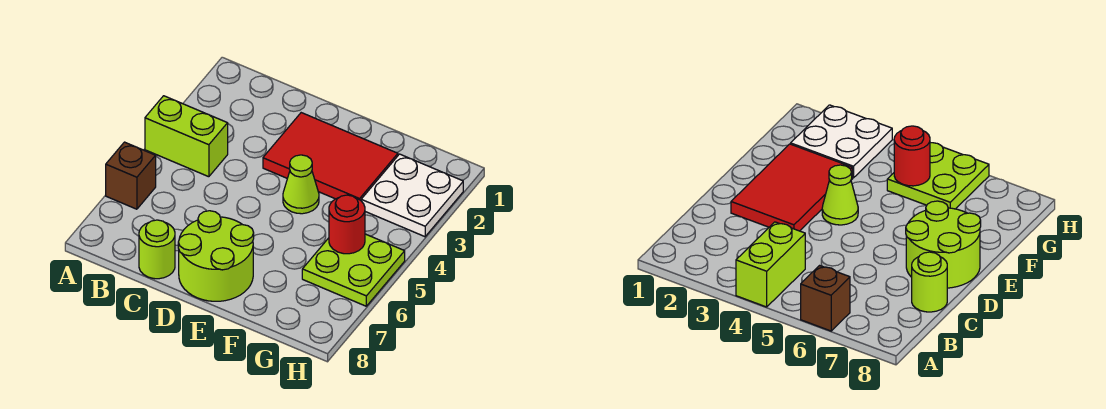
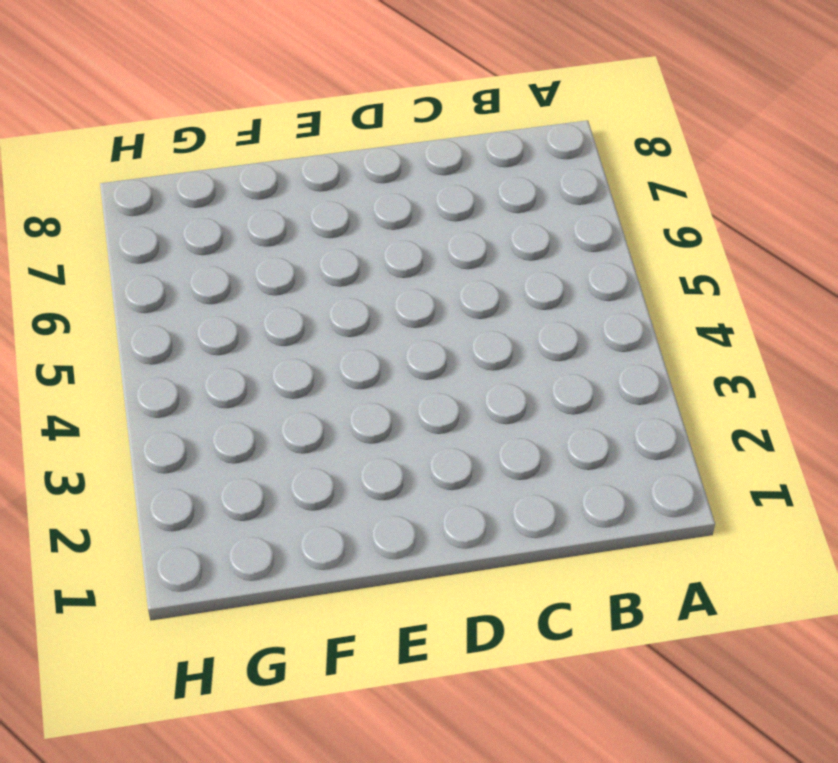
none -> lime 1x2 brick [145,96,228,177]
none -> brown 1x1 brick [106,142,156,209]

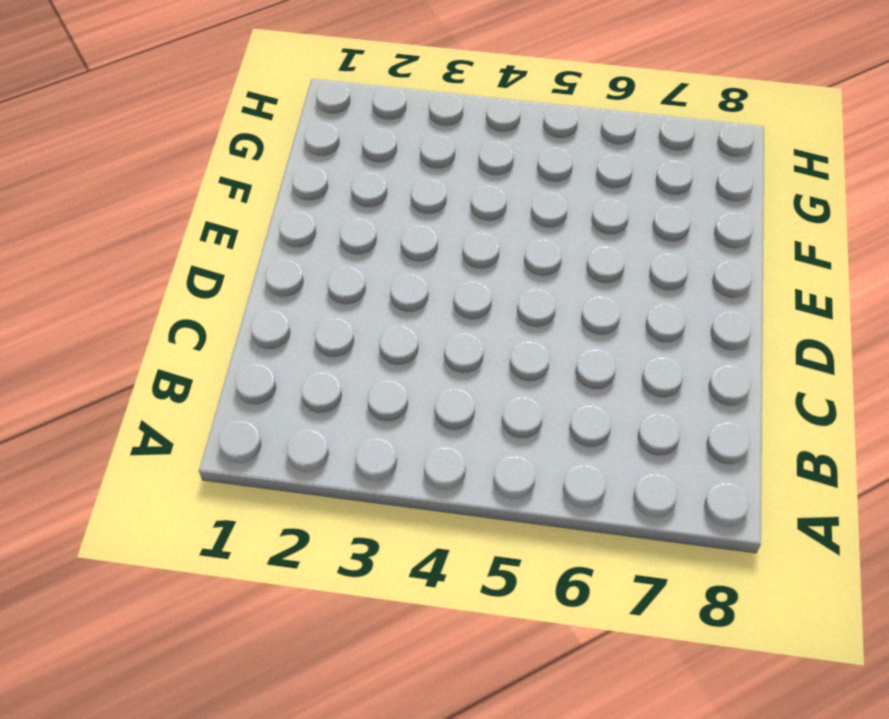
none -> lime 1x2 brick [145,96,228,177]
none -> brown 1x1 brick [106,142,156,209]

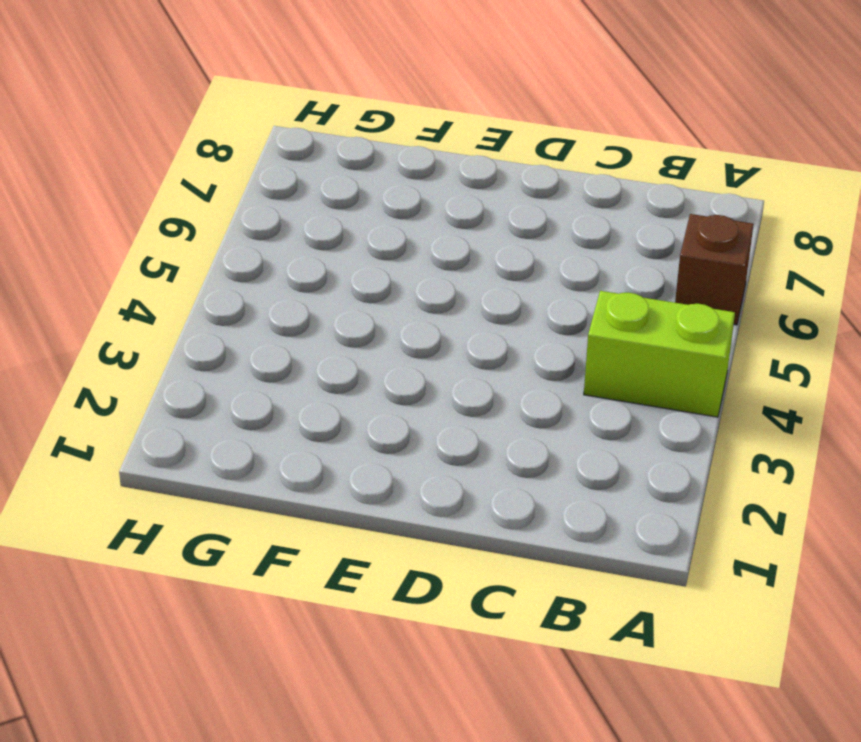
none -> lime 1x1 round brick [139,220,175,279]
none -> red 2x3 tile [263,113,398,200]

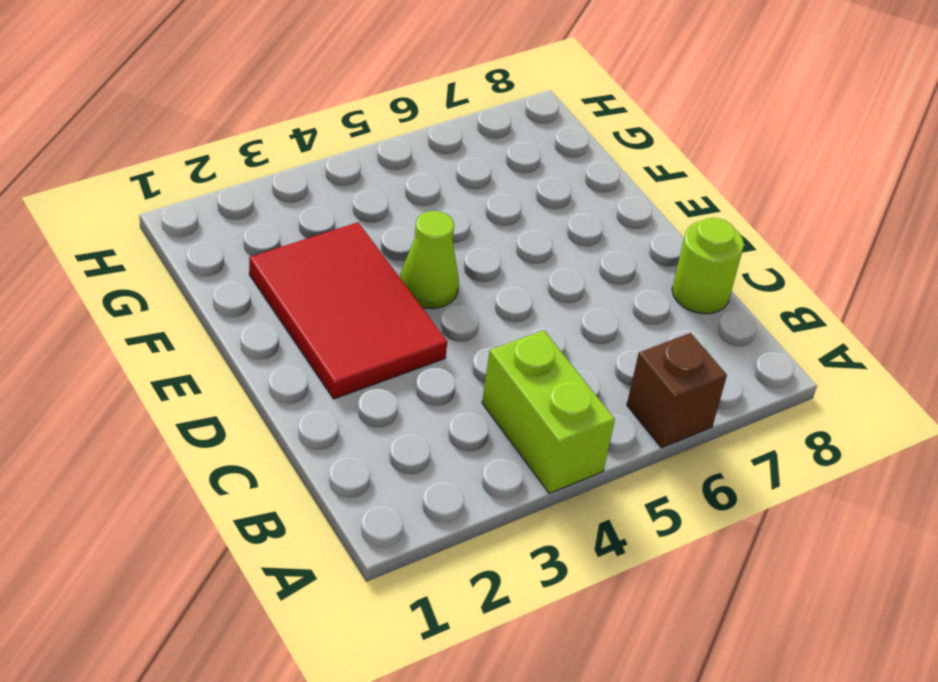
none -> lime 2x2 round brick [178,211,254,301]
none -> white 2x2 plate [361,154,463,237]

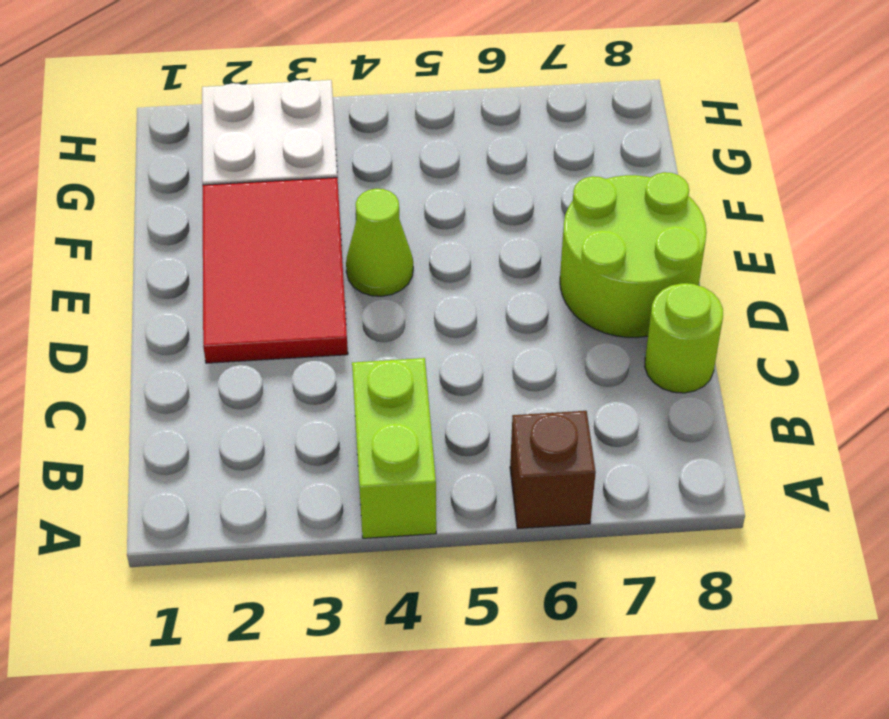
none -> lime 2x2 plate [302,234,405,306]
none -> red 1x1 round brick [329,195,365,254]

